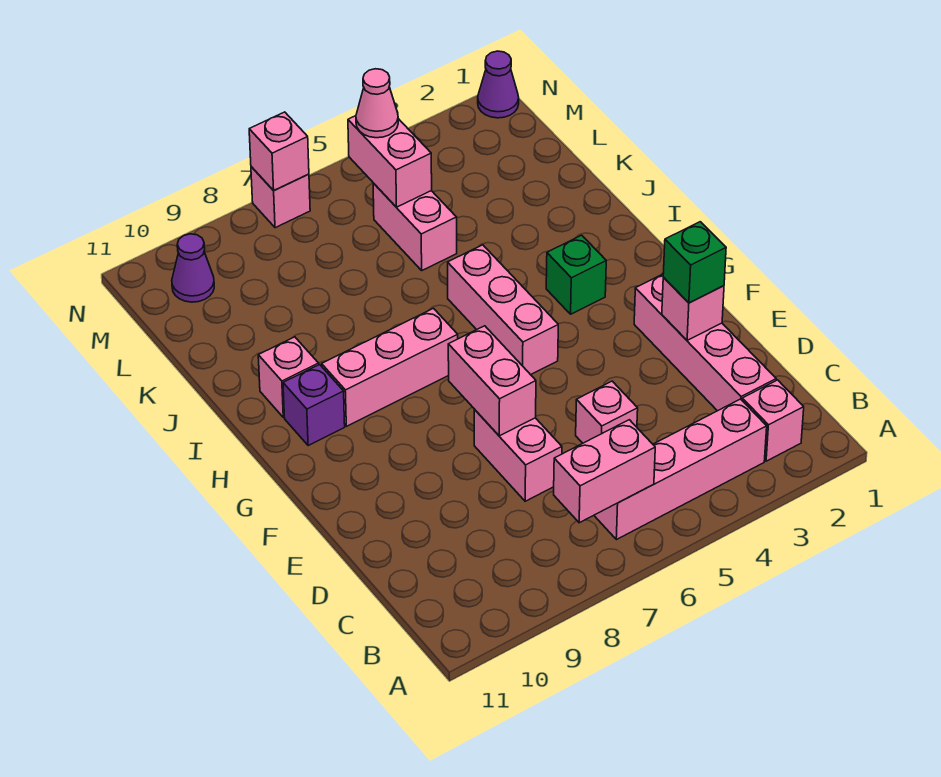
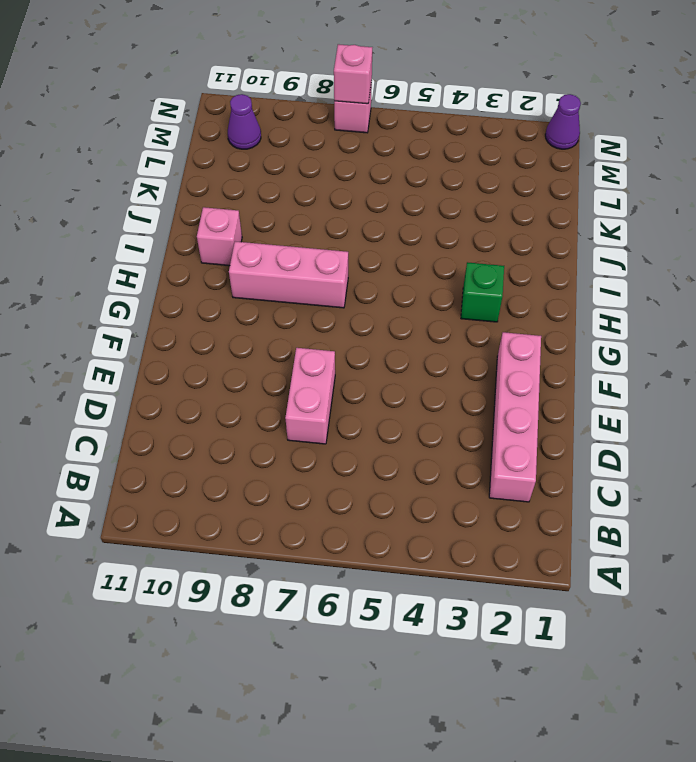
none -> pink 1x1 brick [742,380,804,461]
none -> pink 1x4 brick [594,399,767,540]
none -> pink 1x1 brick [576,381,638,443]

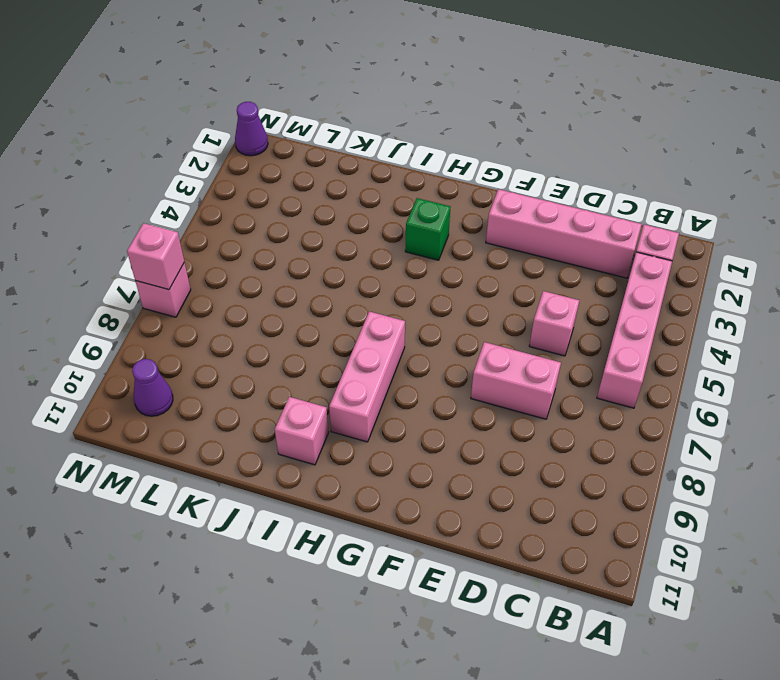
none -> pink 1x3 brick [448,245,558,375]
none -> purple 1x1 brick [283,365,345,446]
none -> pink 1x2 brick [373,183,457,270]

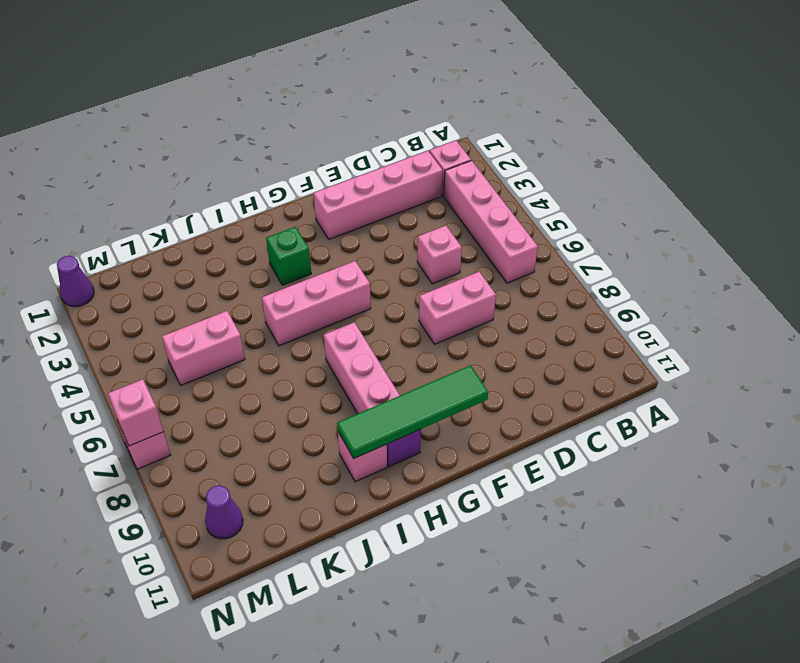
green 1x4 tile [337,365,488,458] -> none
none -> pink 1x2 brick [554,420,655,523]
none -> pink 1x1 brick [662,278,724,340]
none -> pink 1x2 brick [448,326,536,436]

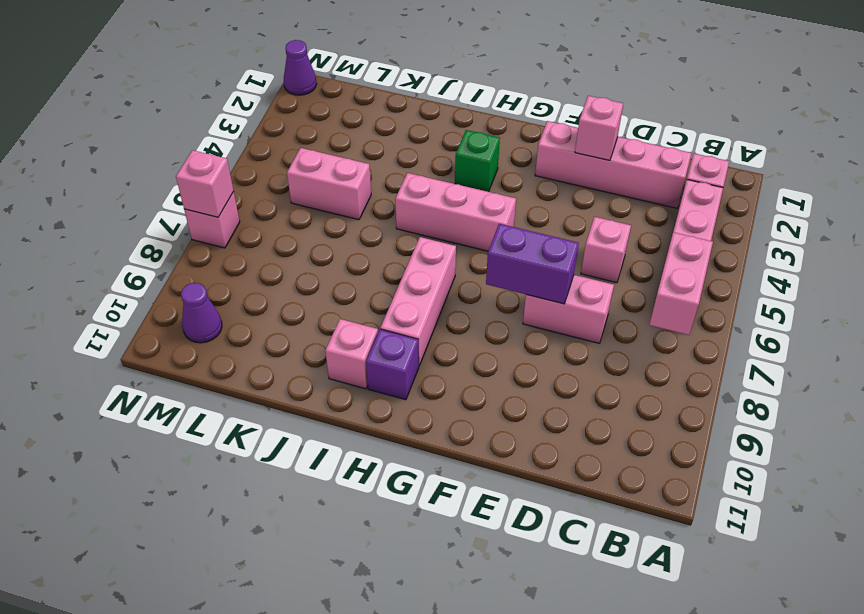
purple 1x2 brick [486,224,579,304] -> pink 1x2 brick [448,326,536,436]
none -> pink 1x2 brick [348,116,432,207]
none -> green 1x1 brick [663,222,726,303]
none -> pink 1x1 cone [356,69,398,138]

